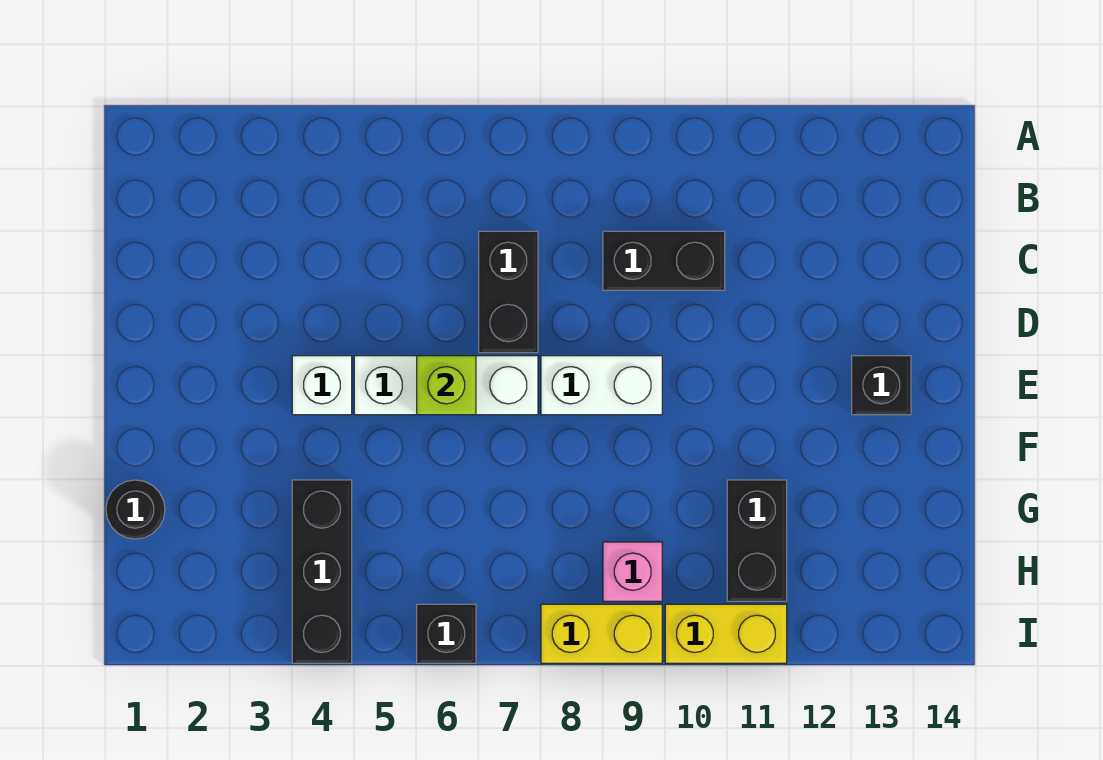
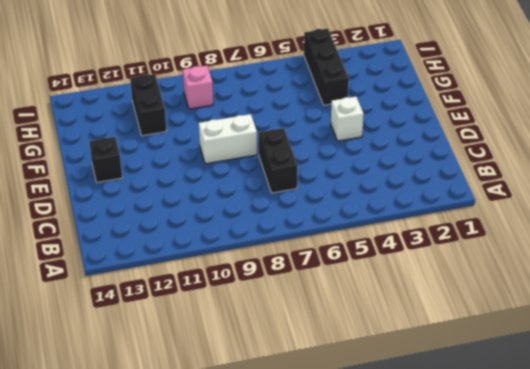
none -> black 1x2 brick [603,231,725,290]
none -> white 1x3 brick [354,356,538,415]
none -> black 1x1 round brick [106,480,165,539]

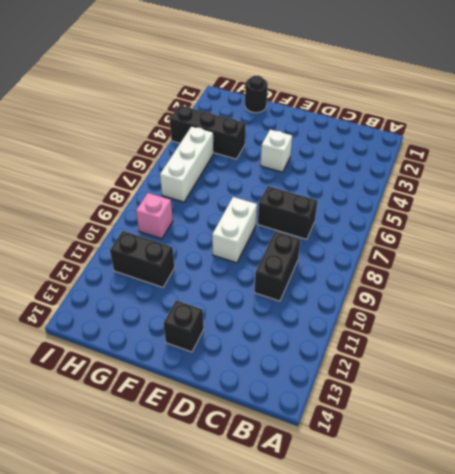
white 1x3 brick [160,126,214,202] -> white 1x3 brick moved to [354,356,538,415]
none -> black 1x1 brick [417,604,476,663]
none -> yellow 1x2 brick [541,604,662,663]
none -> yellow 1x2 brick [665,604,787,663]

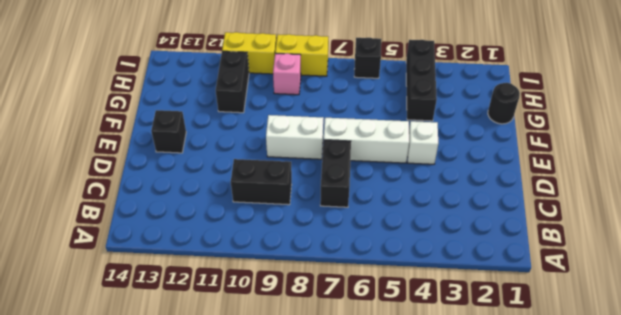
none -> lime 1x1 brick [417,356,476,415]

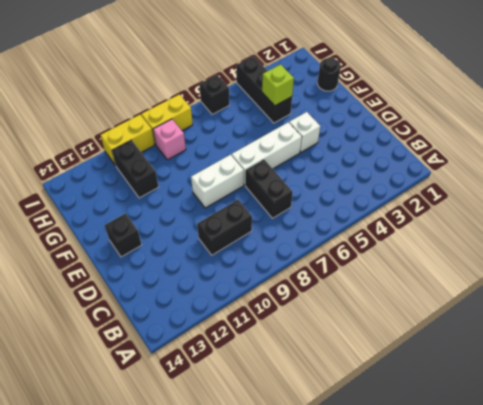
lime 1x1 brick [262,64,294,106] -> lime 1x1 brick moved to [417,356,476,415]

